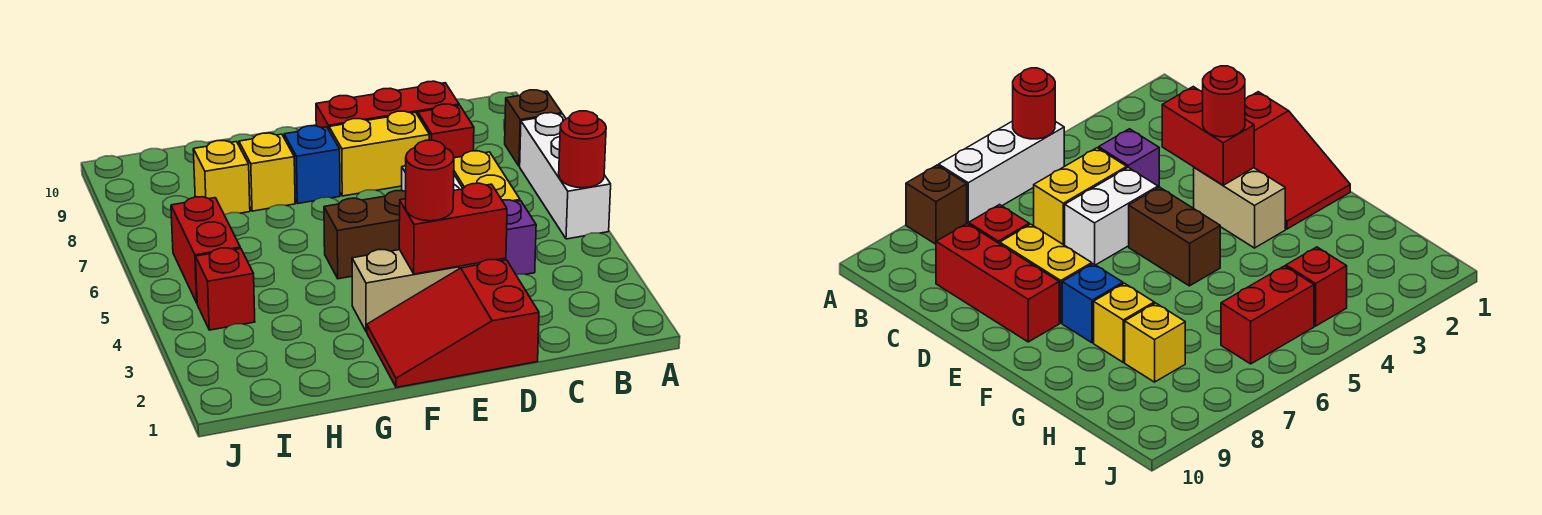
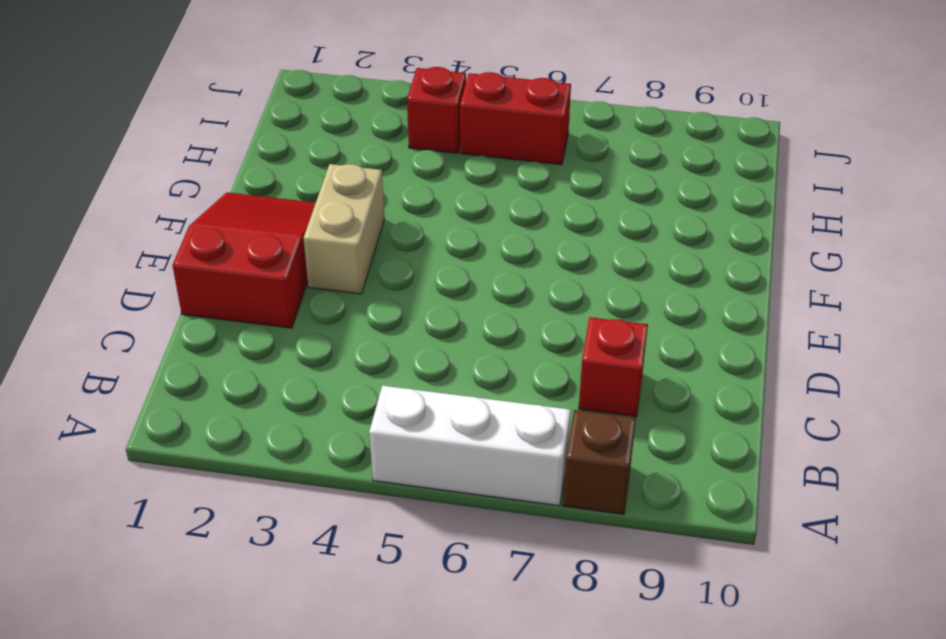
none -> purple 1x1 brick [498,200,536,275]
none -> yellow 1x2 brick [454,151,520,202]
none -> red 1x3 brick [316,81,459,130]

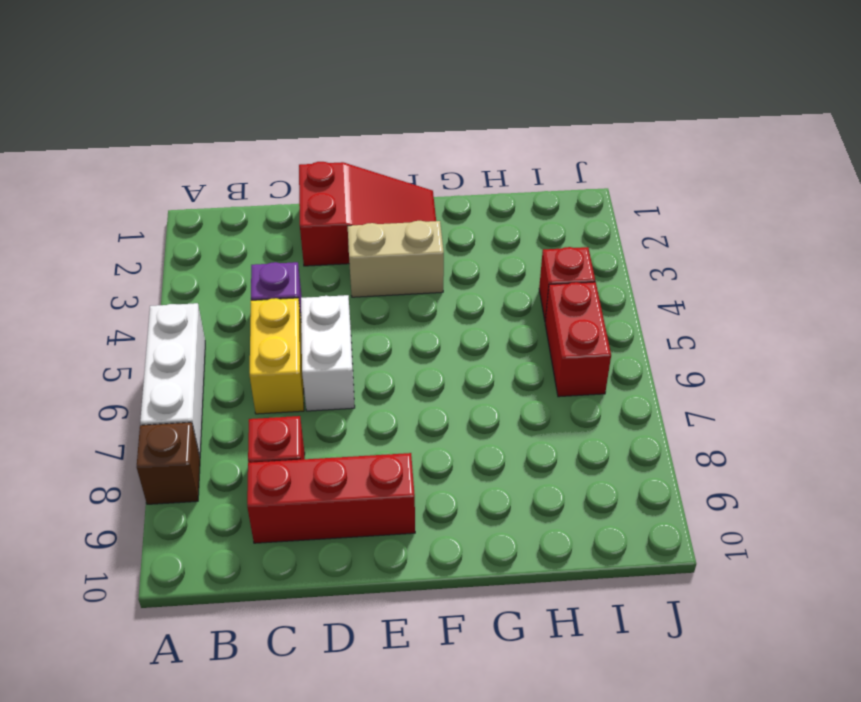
none -> yellow 1x2 brick [329,111,429,196]
none -> brown 1x2 brick [324,191,406,279]
none -> blue 1x1 brick [284,126,340,204]

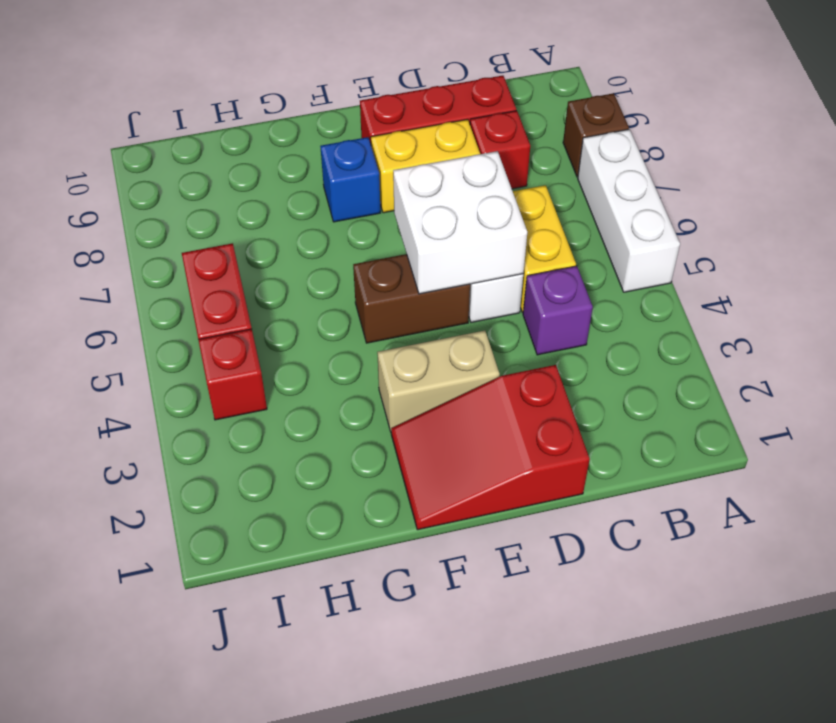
white 2x2 brick [393,151,527,294] -> none
none -> yellow 1x1 brick [239,133,295,211]
none -> yellow 1x1 brick [193,141,250,215]
none -> red 1x1 round brick [559,111,606,188]

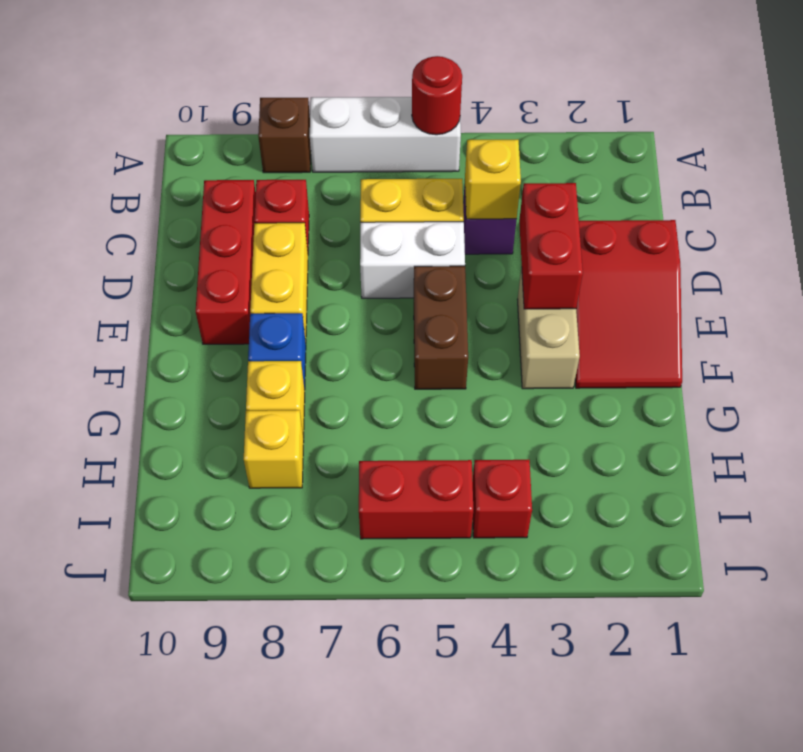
yellow 1x1 brick [465,140,521,219] -> none
none -> red 1x1 round brick [406,140,454,221]

